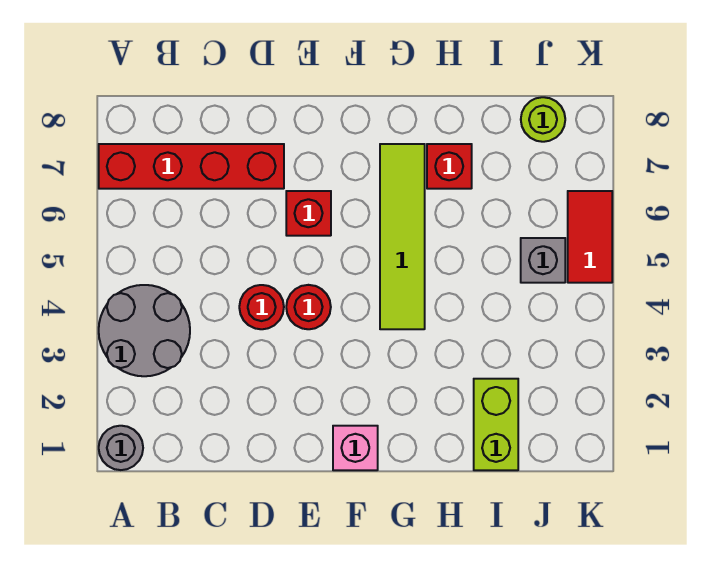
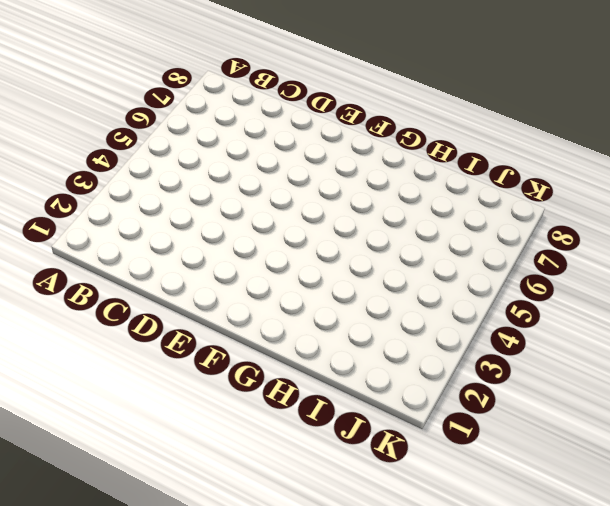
none -> grey 1x1 round brick [99,426,143,470]
none -> grey 2x2 round brick [99,285,190,376]
none -> red 1x4 brick [99,144,284,189]

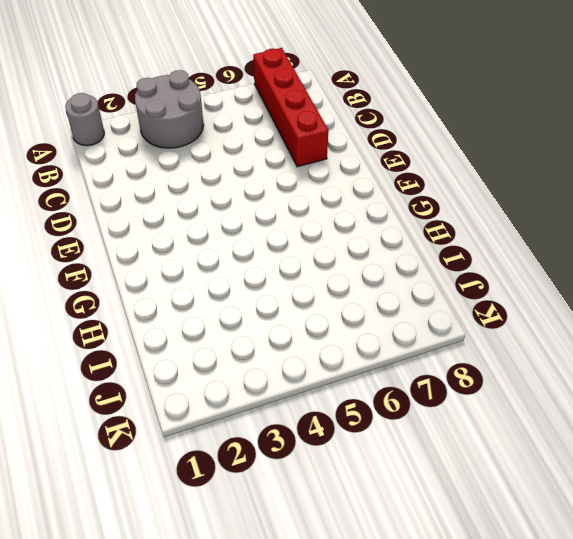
none -> red 1x1 round brick [239,285,284,329]
none -> red 1x1 round brick [286,285,331,329]
none -> red 1x1 brick [286,191,331,236]

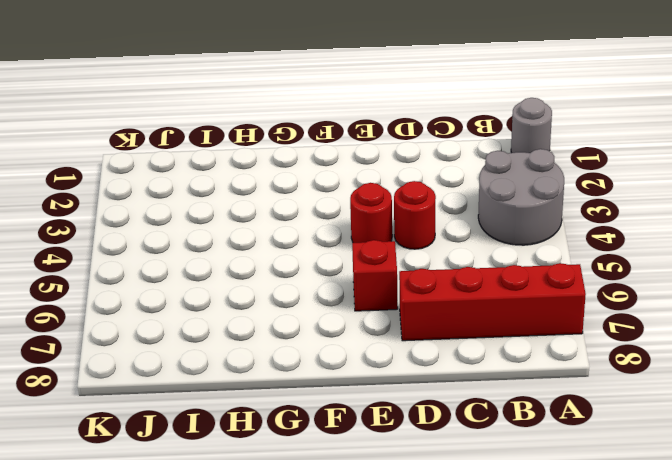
none -> pink 1x1 brick [333,426,378,470]
none -> lime 1x4 tile [380,144,425,329]
none -> red 1x1 brick [427,144,472,189]

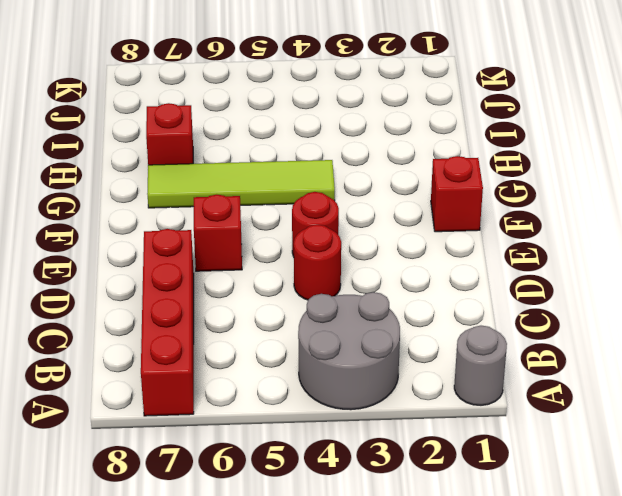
red 1x1 brick [431,156,483,232] -> pink 1x1 brick [333,426,378,470]
none -> lime 1x2 brick [474,379,518,470]
none -> grey 1x1 brick [521,238,565,283]
none -> lime 1x1 round brick [521,97,565,142]

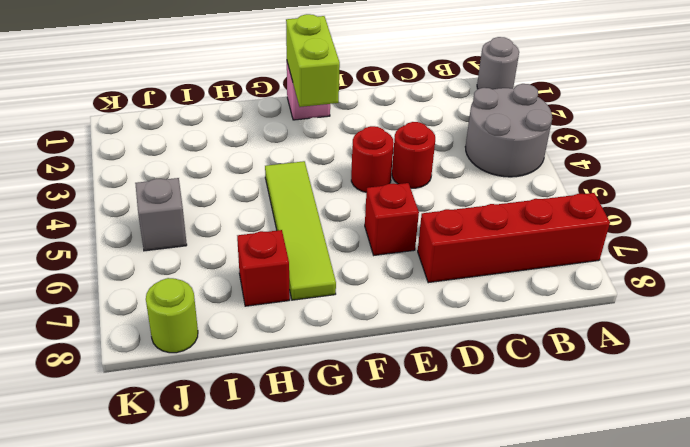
lime 1x2 brick [286,14,340,107] -> lime 1x2 brick moved to [474,379,518,470]
none -> red 1x2 tile [568,191,612,283]

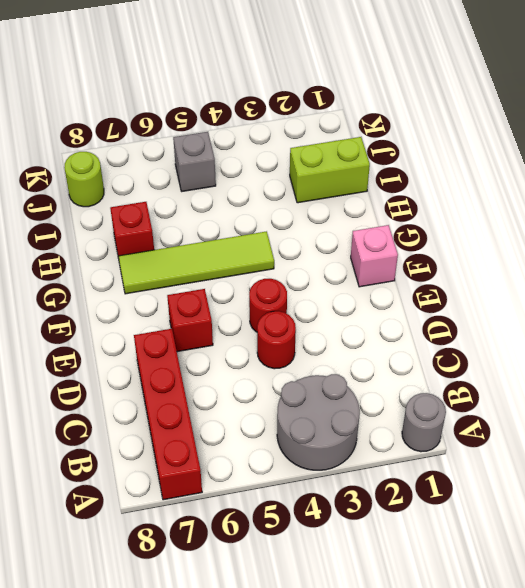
none -> red 1x2 tile [568,191,612,283]

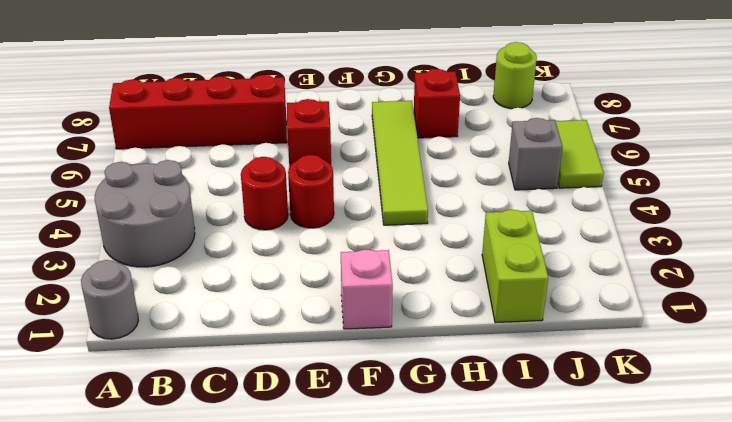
lime 1x2 tile [556,120,604,188] -> red 1x2 tile [568,191,612,283]

